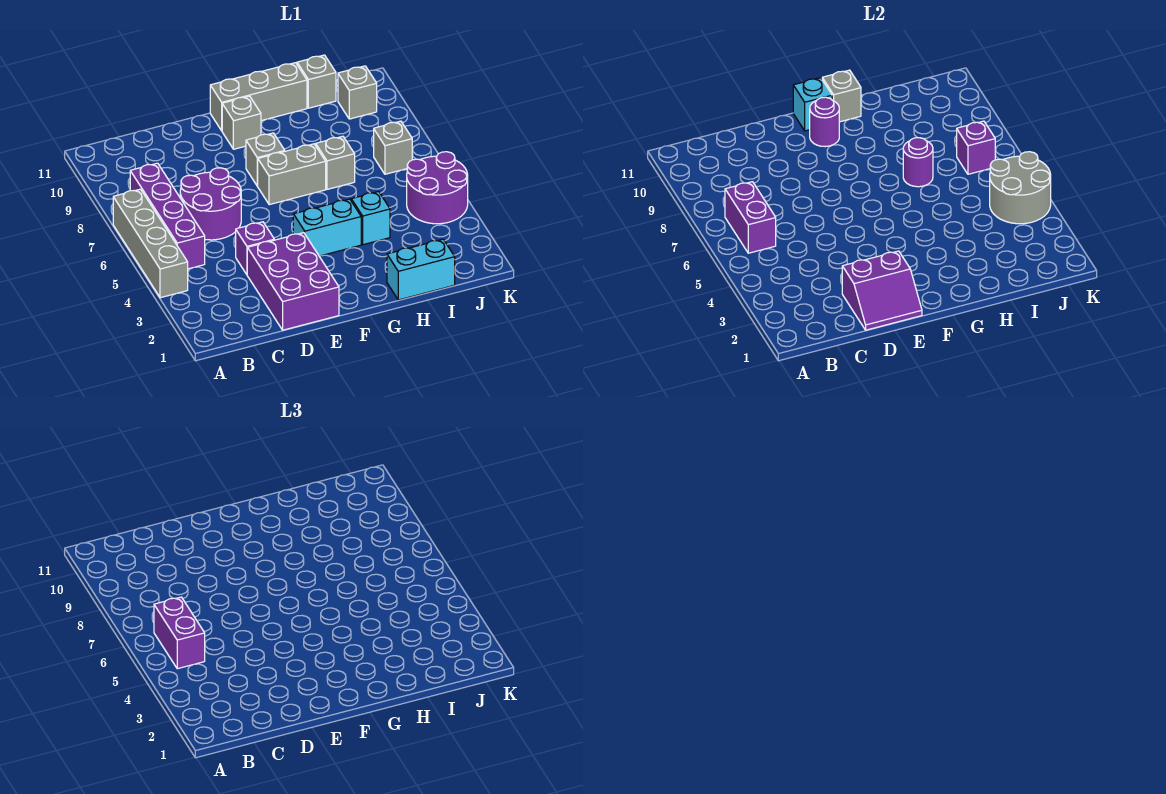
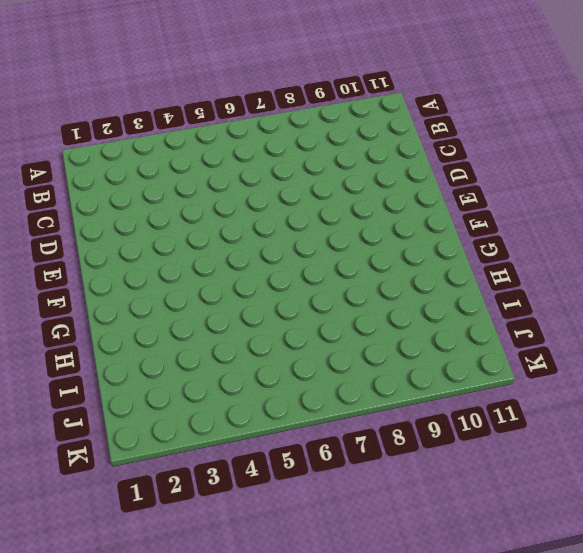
none -> grey 1x4 brick [113,189,188,298]
none -> purple 1x4 brick [130,163,205,269]
none -> purple 2x2 round brick [180,168,241,240]

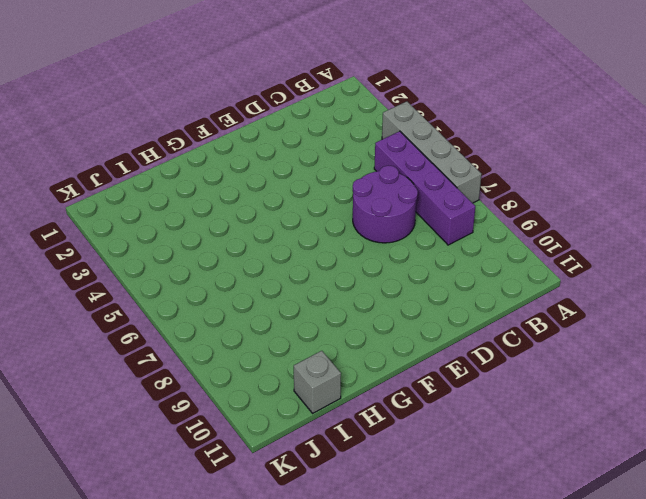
none -> purple 2x3 brick [247,233,339,330]
none -> purple 1x1 brick [236,222,274,274]
none -> cyan 1x2 brick [293,199,361,256]

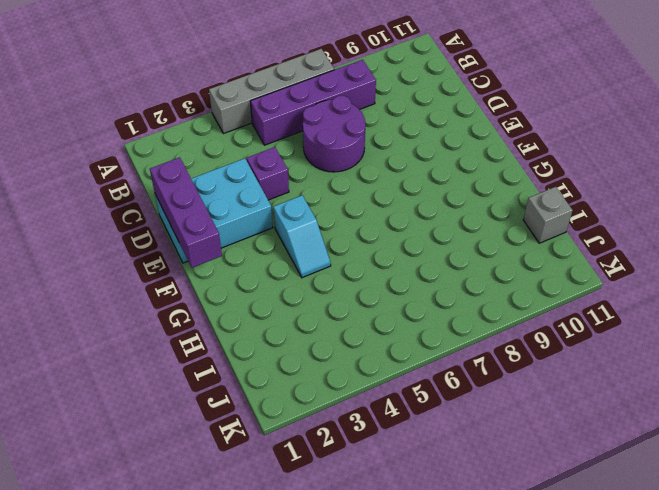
cyan 2x3 brick [155,158,273,263] -> purple 2x3 brick [247,233,339,330]
purple 1x3 brick [150,157,222,268] -> purple 2x2 slope [842,251,922,330]
cyan 1x2 slope [273,195,331,278] -> cyan 1x2 brick [293,199,361,256]
none -> grey 1x2 brick [258,144,326,205]
none -> grey 1x1 brick [246,133,285,186]
none -> grey 1x1 brick [222,96,261,149]

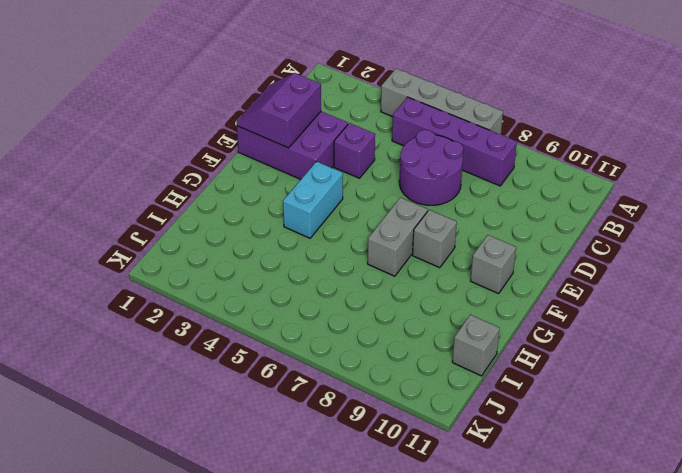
none -> grey 1x3 brick [210,63,307,131]
none -> cyan 1x2 brick [387,239,455,300]
none -> cyan 1x1 brick [351,192,390,245]

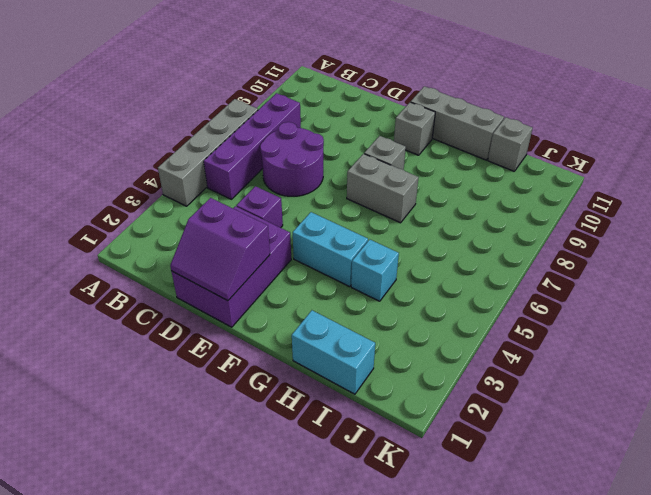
none -> grey 1x1 brick [316,136,355,189]
none -> purple 2x2 round brick [407,152,468,224]
none -> grey 1x1 brick [374,121,412,174]

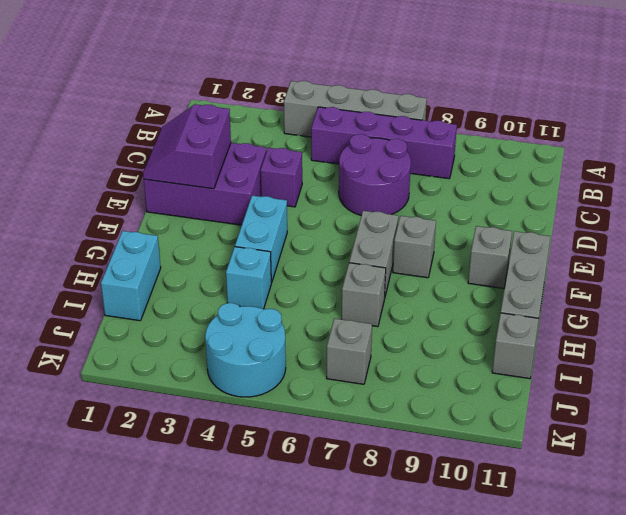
cyan 2x2 round brick [205,303,286,397] -> purple 2x2 round brick [407,152,468,224]
none -> grey 1x1 brick [338,66,377,119]
none -> purple 1x2 brick [725,182,776,253]
none -> purple 1x1 round brick [810,97,839,147]

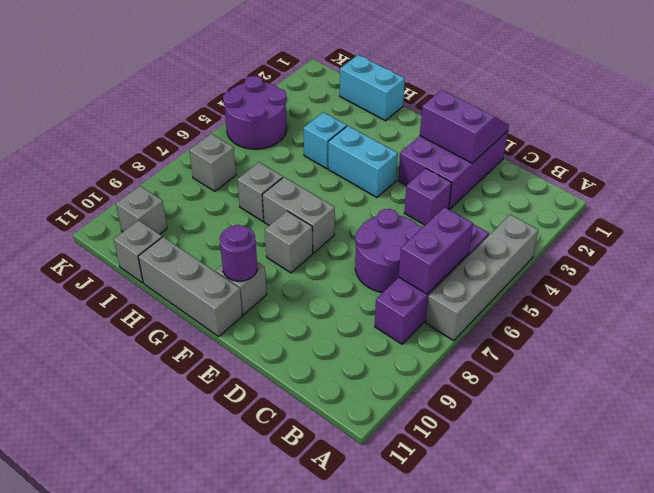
none -> cyan 1x1 brick [793,78,832,131]
none -> grey 1x1 brick [822,70,861,122]
none -> purple 1x1 round brick [903,138,933,187]

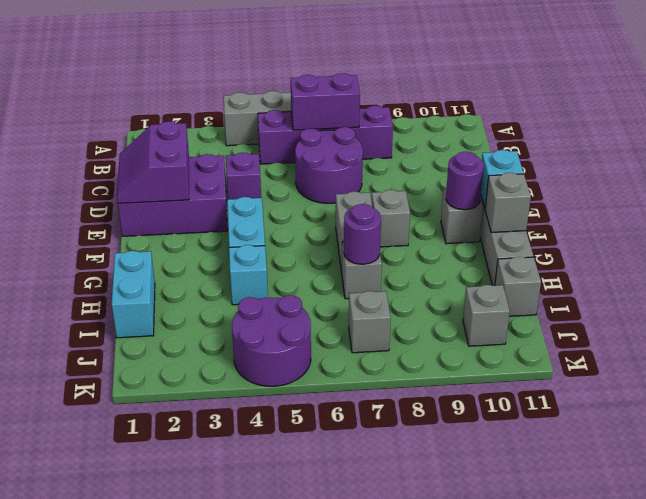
none -> grey 2x2 round brick [990,152,1051,224]
none -> purple 1x1 brick [957,121,995,174]
none -> purple 1x2 brick [154,597,205,669]

